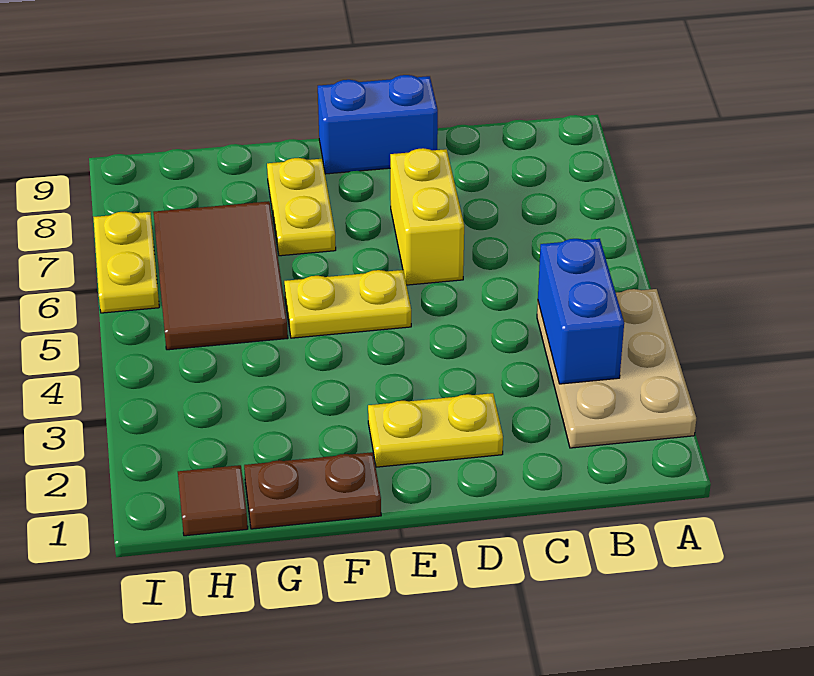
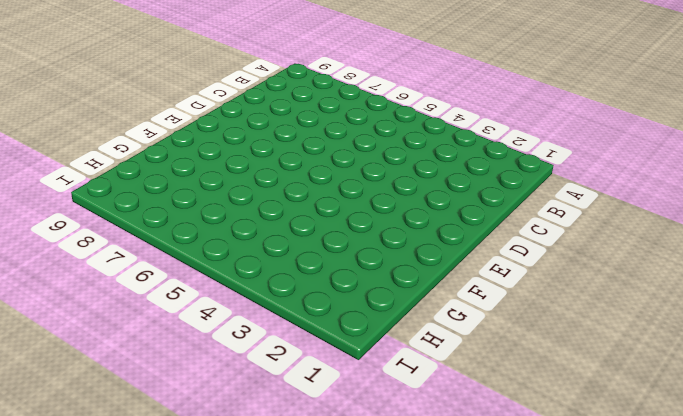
none -> tan 2x3 plate [537,289,696,448]
none -> yellow 1x2 plate [368,393,503,467]

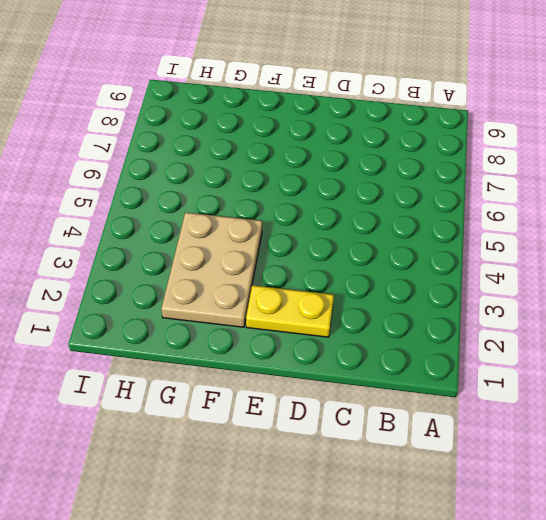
tan 2x3 plate [161,212,262,327] -> tan 2x3 plate moved to [537,289,696,448]
none -> yellow 1x2 brick [390,148,464,285]
none -> blue 1x2 brick [318,75,438,174]

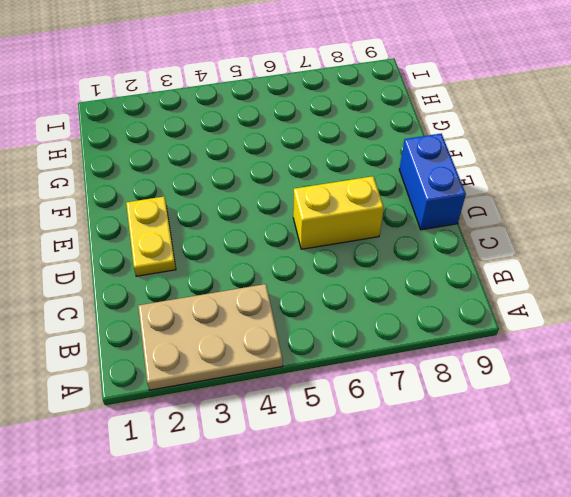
none -> yellow 1x2 plate [284,270,411,338]
none -> brown 1x2 plate [244,452,381,529]

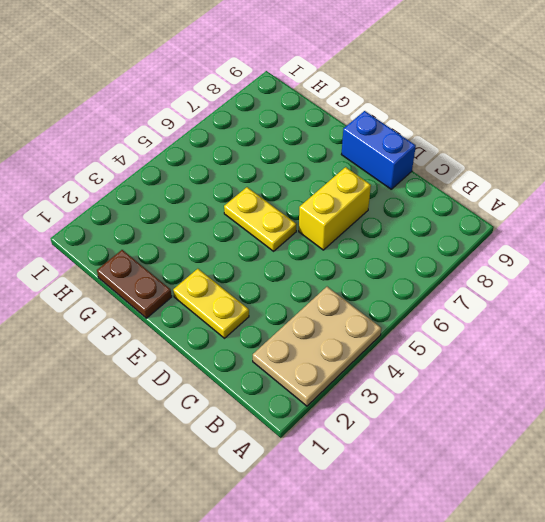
none -> yellow 1x2 plate [267,158,336,256]
none -> brown 2x3 tile [153,201,288,350]

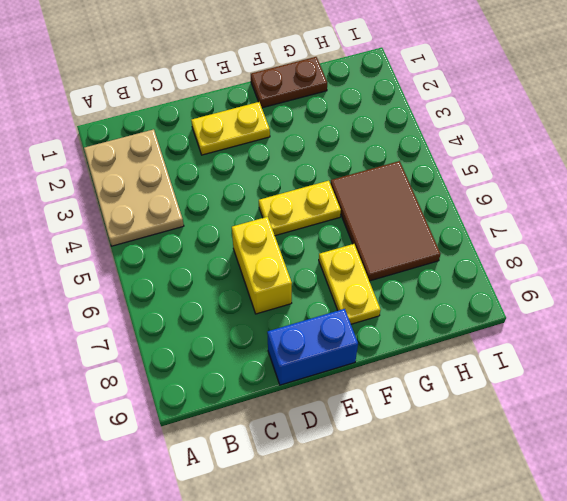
none -> brown 1x1 tile [178,465,248,536]
none -> yellow 1x2 plate [93,211,159,313]

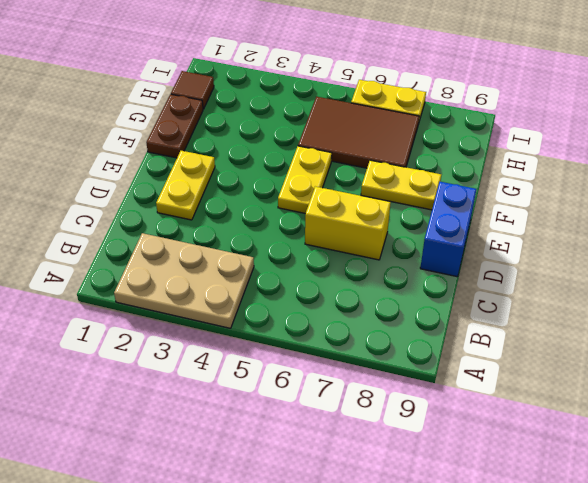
none -> blue 1x2 brick [538,239,624,384]

